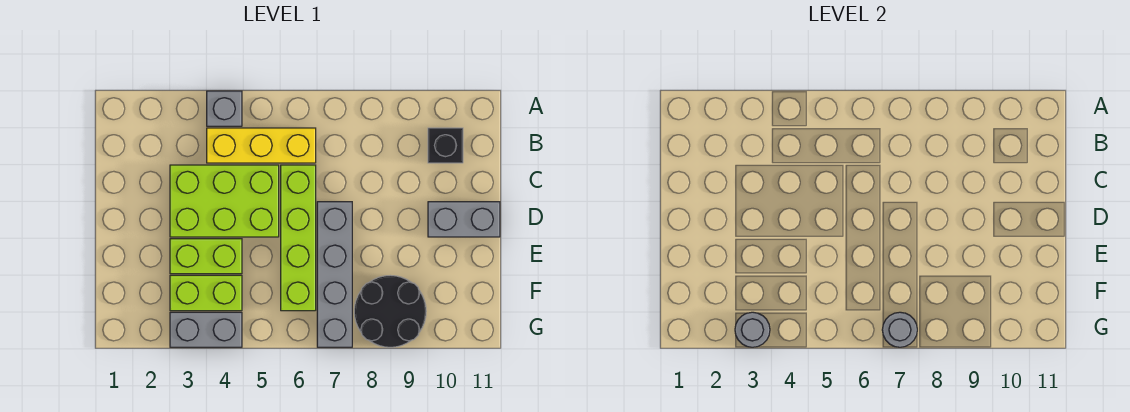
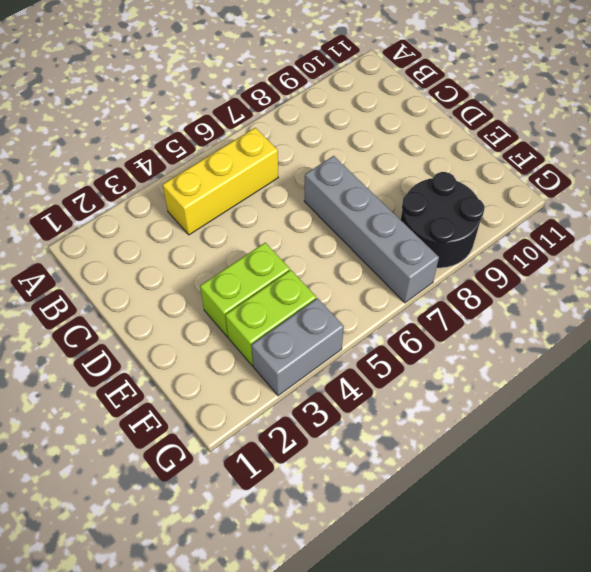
none -> grey 1x1 brick [207,91,242,126]
none -> black 1x1 brick [428,128,463,163]
none -> lime 2x3 brick [170,165,279,237]

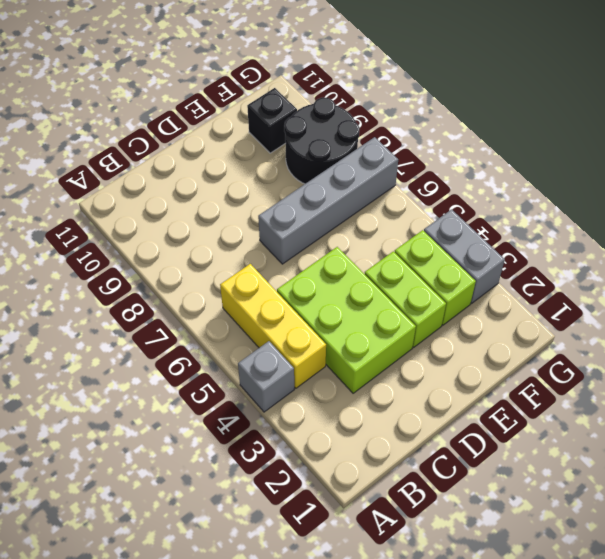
black 1x1 brick [247,88,297,153] -> black 1x1 brick moved to [428,128,463,163]
none -> lime 1x4 brick [281,165,316,311]
none -> grey 1x2 brick [428,202,500,237]
none -> grey 1x1 round brick [735,312,770,347]

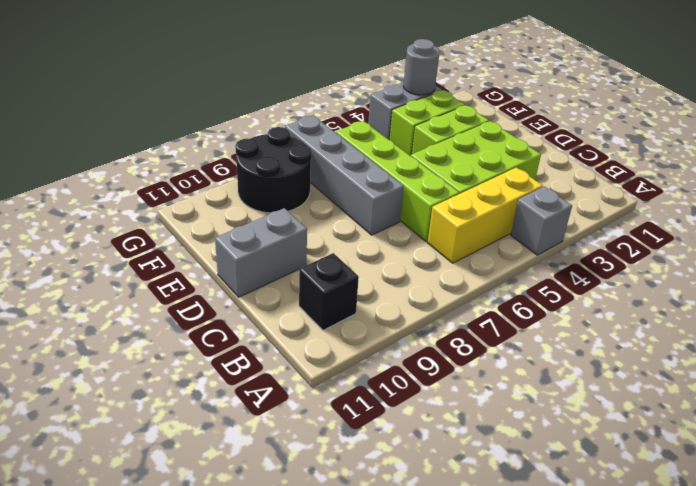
none -> grey 1x1 round brick [882,312,917,347]

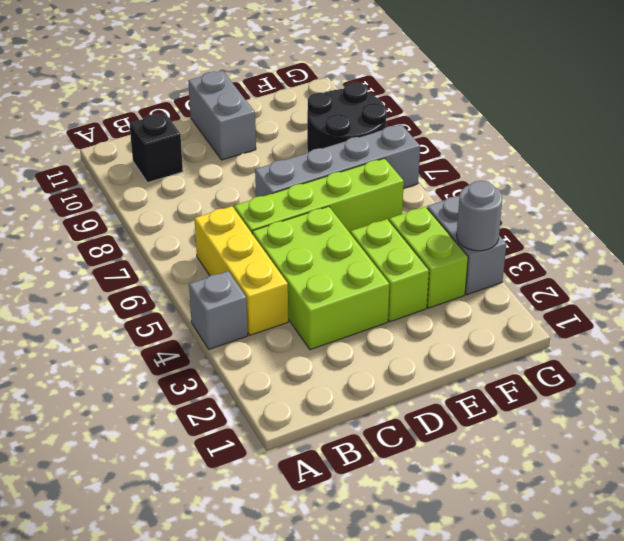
none -> grey 1x1 round brick [882,312,917,347]

